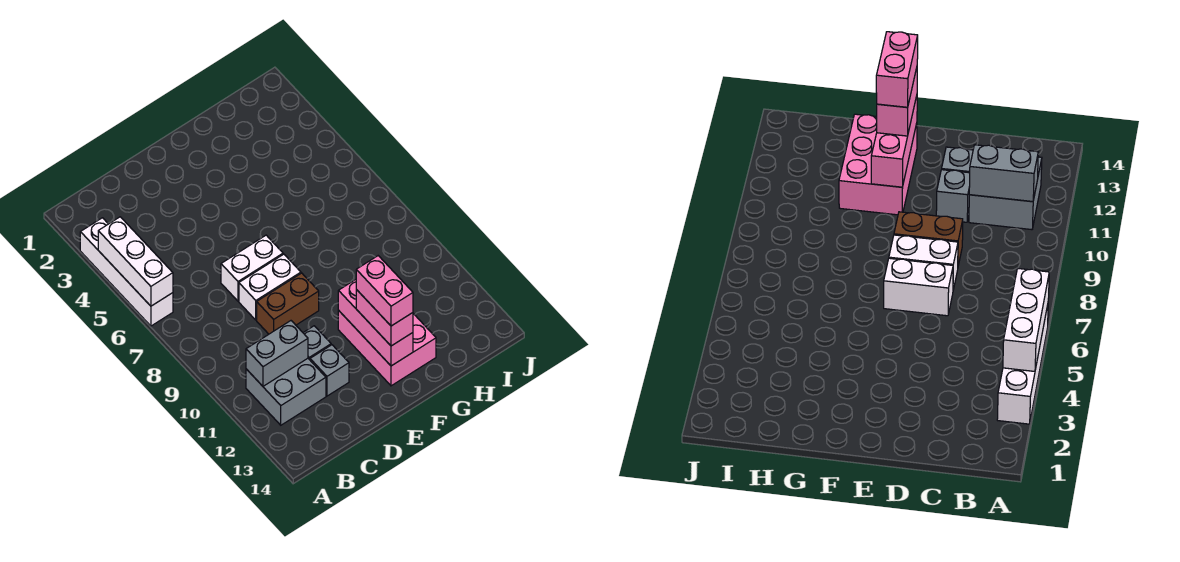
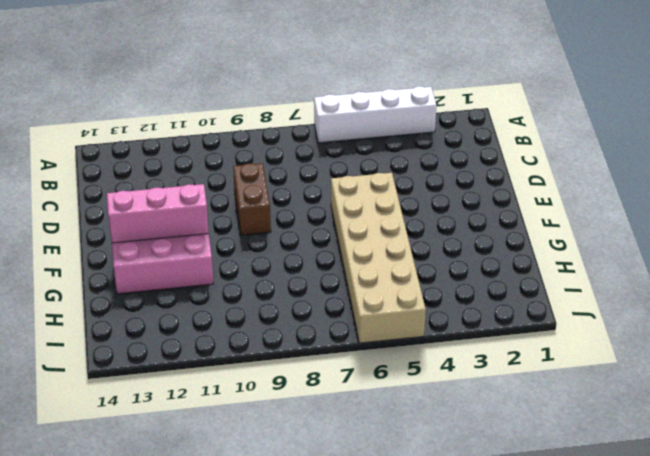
tan 2x6 brick [331,173,426,343] -> none
none -> grey 2x2 brick [246,358,326,425]
none -> white 1x2 brick [221,235,283,301]
none -> white 1x2 brick [239,254,301,320]

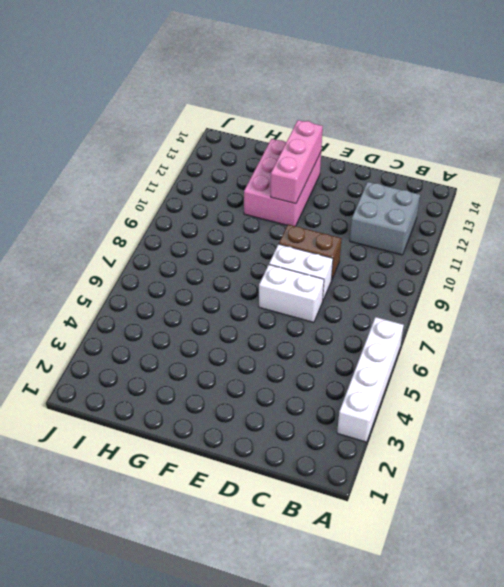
none -> grey 1x1 brick [303,326,331,360]
none -> grey 1x1 brick [310,345,349,396]
none -> white 1x3 brick [98,217,173,306]

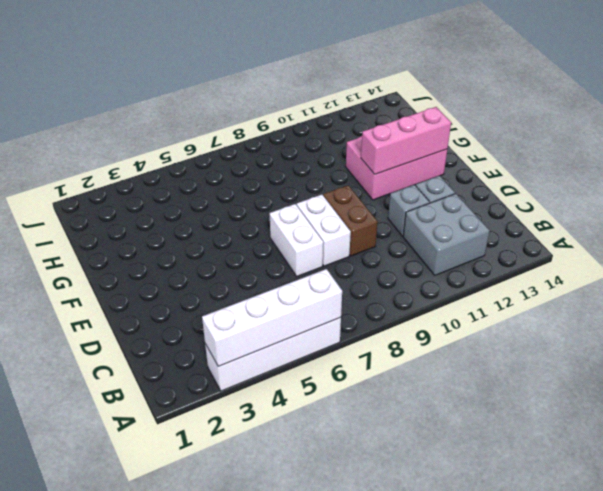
white 1x4 brick [202,269,342,366] -> white 1x3 brick [98,217,173,306]
none -> grey 1x2 brick [246,321,308,386]
none -> pink 1x2 brick [356,290,413,346]
none -> pink 1x2 brick [356,256,413,326]

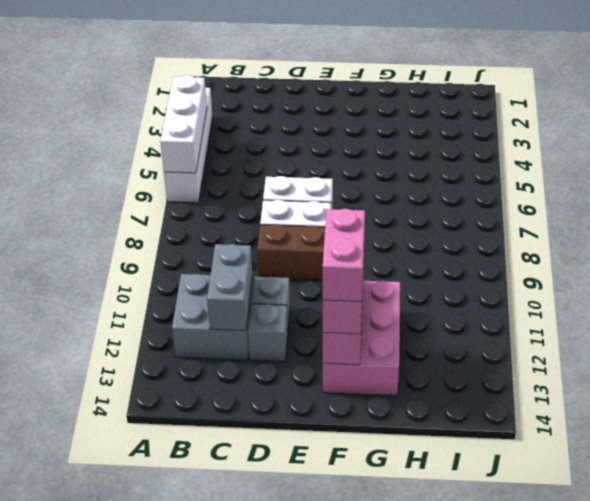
grey 1x2 brick [207,244,252,331] -> grey 1x2 brick turned to [246,321,308,386]

